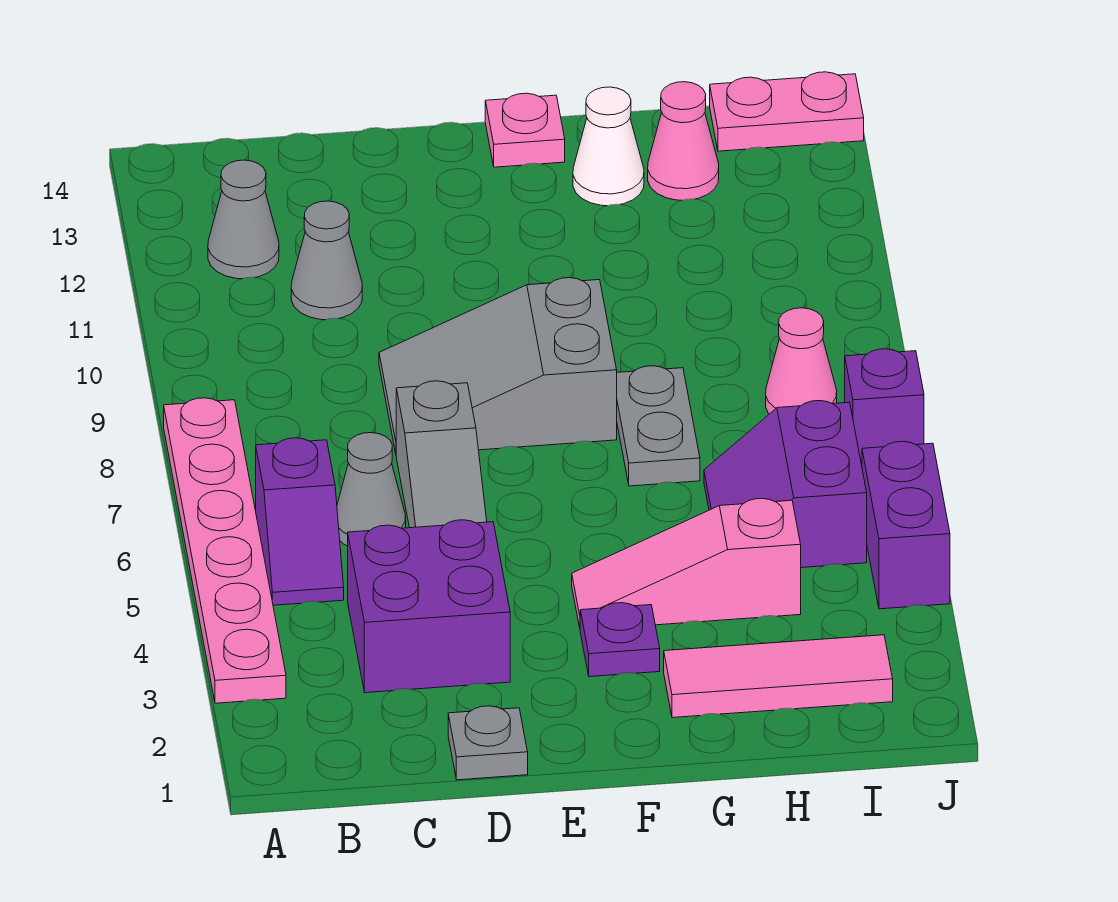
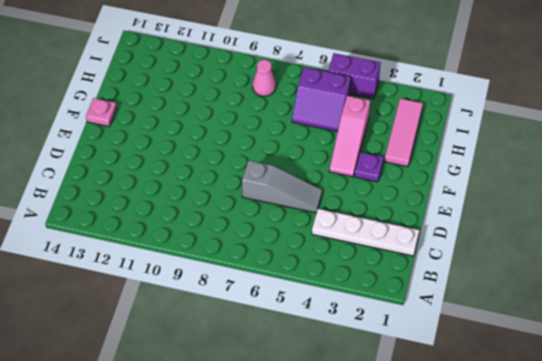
white 1x4 plate [312,209,419,256] -> purple 2x2 brick [348,520,510,693]
none -> pink 1x6 plate [164,398,286,703]
none -> purple 1x2 slope [256,438,344,605]
none -> grey 1x1 cone [208,160,279,279]

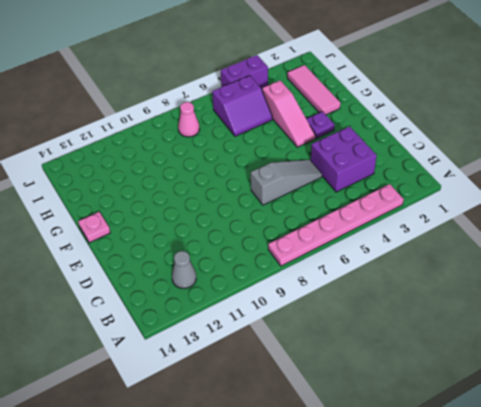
none -> purple 1x2 slope [256,438,344,605]
none -> grey 1x1 cone [337,433,406,546]
none -> grey 1x1 cone [291,201,362,320]

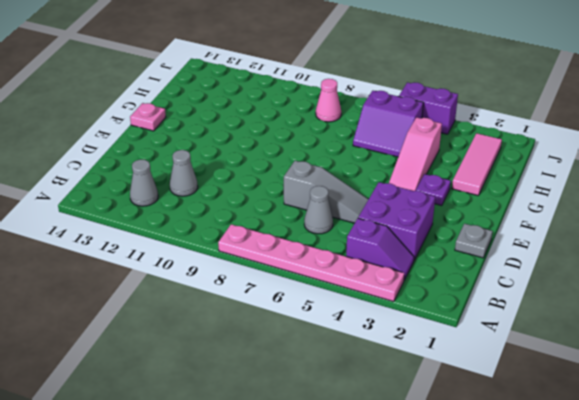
purple 1x2 slope [346,218,414,280] -> purple 1x2 slope moved to [256,438,344,605]
none -> grey 2x3 slope [379,278,617,453]
none -> grey 1x2 plate [617,366,700,486]
none -> white 1x1 cone [573,87,644,206]

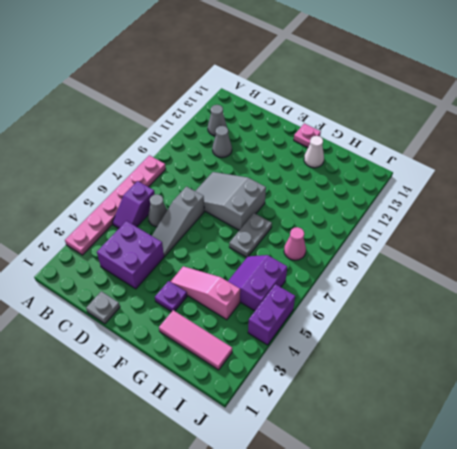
none -> pink 1x1 cone [648,82,719,200]
none -> pink 1x2 plate [710,72,864,151]
none -> purple 1x1 brick [845,349,924,465]

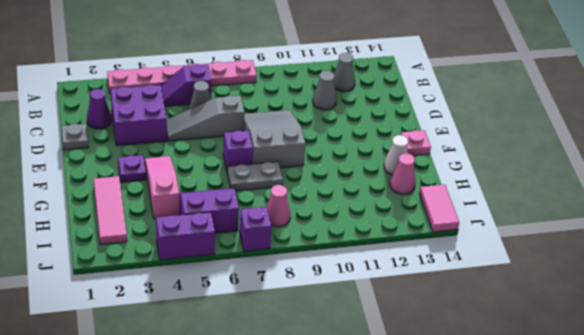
purple 1x1 cone [87,89,112,129] -> none
purple 1x1 brick [223,131,253,170] -> none
pink 1x2 tile [419,184,459,232] -> pink 1x2 plate [710,72,864,151]

